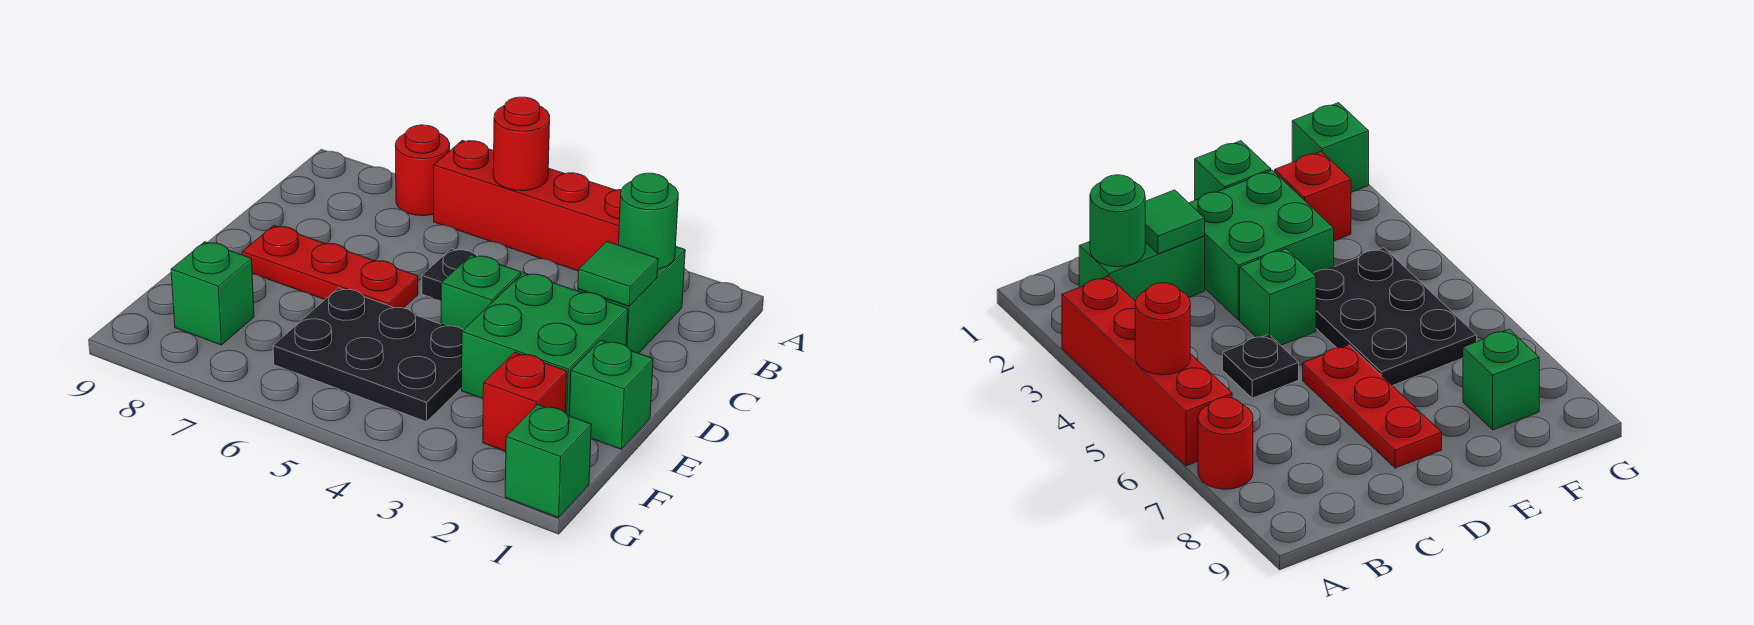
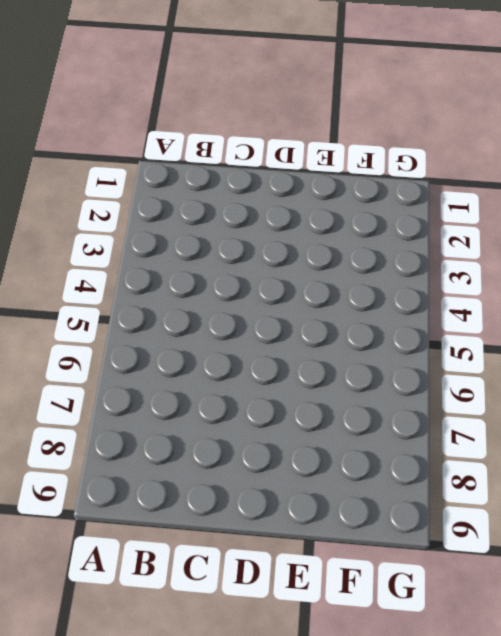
none -> red 1x4 brick [434,140,621,271]
none -> red 1x1 round brick [396,125,450,216]
none -> green 1x2 brick [578,247,685,353]

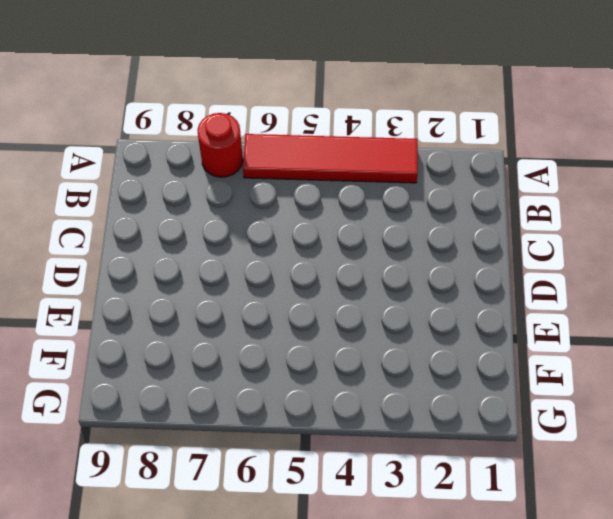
red 1x4 tile [243,134,418,183] -> red 1x4 brick [434,140,621,271]
none -> green 1x2 brick [578,247,685,353]
none -> black 1x1 plate [422,249,477,300]
none -> green 2x2 brick [462,273,628,416]

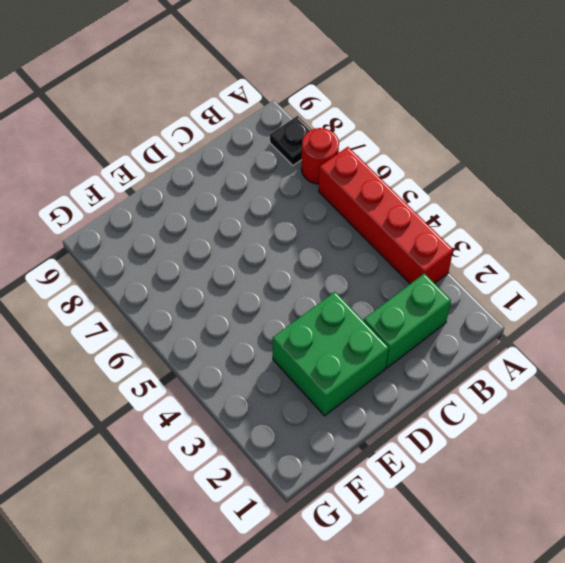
black 1x1 plate [270,116,312,165] -> black 1x1 plate moved to [422,249,477,300]
none -> green 1x1 brick [441,255,521,330]
none -> red 1x3 plate [242,226,418,308]
none -> green 1x1 brick [569,340,653,449]

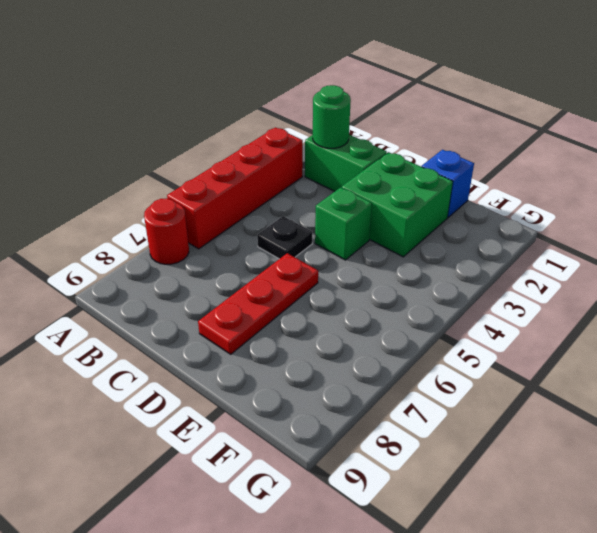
blue 1x1 brick [422,150,474,217] -> green 1x1 brick [569,340,653,449]
none -> black 2x3 plate [273,288,463,422]
none -> red 1x1 brick [483,352,567,451]
none -> green 1x1 brick [171,242,254,345]

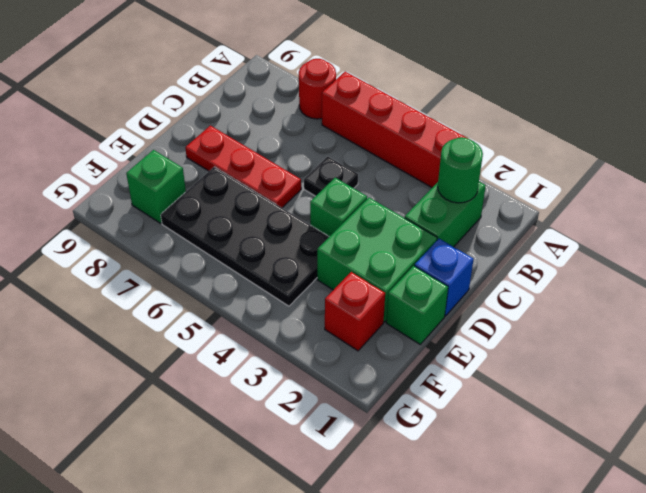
blue 1x1 brick [415,239,474,316] -> none
black 2x4 plate [161,167,329,306] -> black 2x3 plate [273,288,463,422]
none -> green 1x1 brick [505,405,591,518]
none -> red 1x1 round brick [493,97,550,191]
none -> green 1x1 tile [578,242,658,306]

